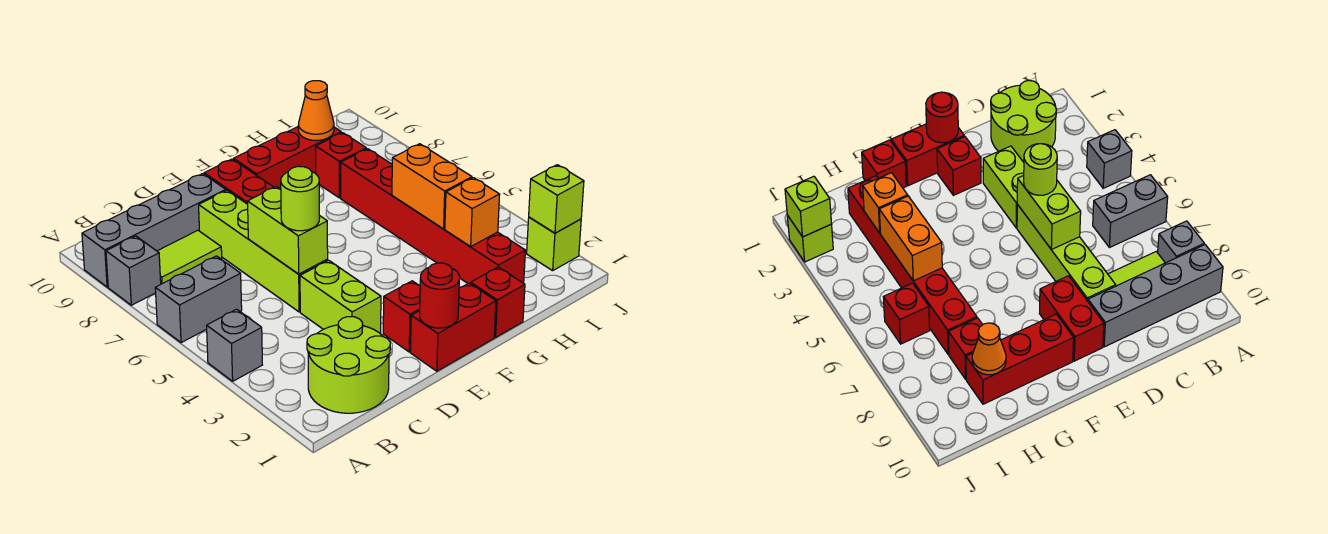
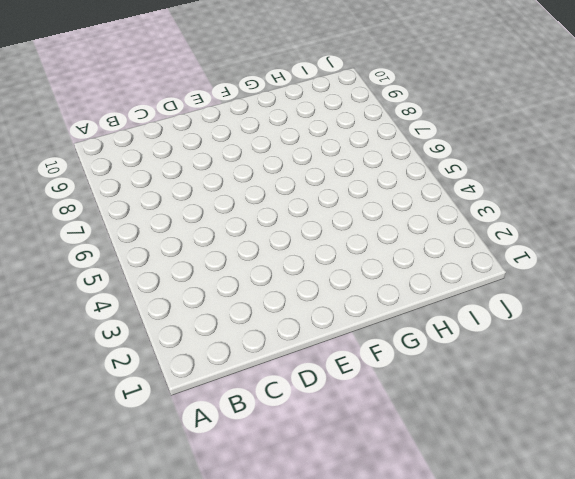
none -> grey 1x1 brick [207,309,262,381]
none -> grey 1x2 brick [155,256,242,343]
none -> grey 1x1 brick [106,236,161,305]

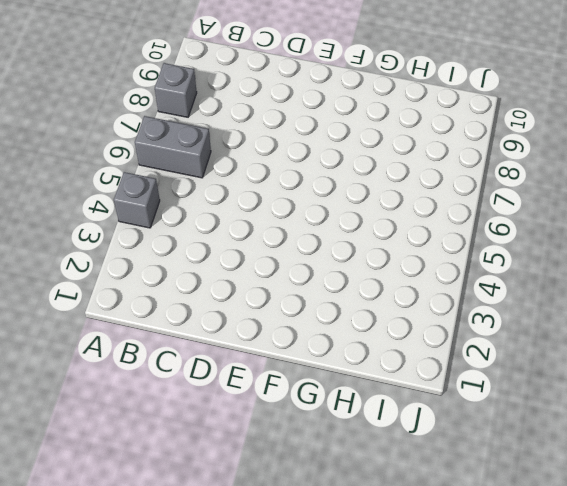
none -> grey 1x4 brick [82,174,226,287]
none -> lime 2x2 round brick [307,317,390,413]
none -> lime 1x2 tile [157,230,222,284]

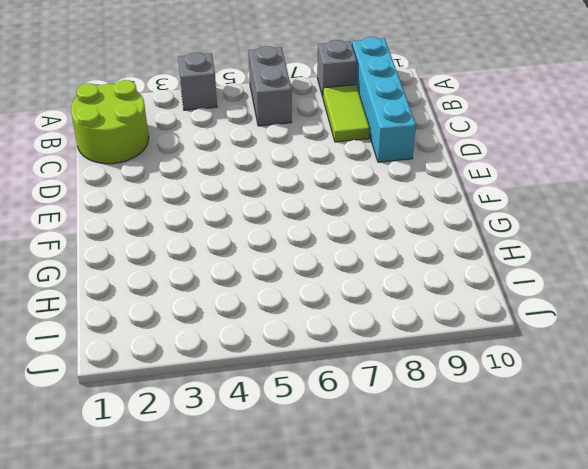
cyan 1x4 brick [352,37,416,162] -> grey 1x4 brick [82,174,226,287]
none -> lime 1x2 brick [300,260,381,334]
none -> lime 1x4 brick [199,191,328,312]
none -> red 1x2 brick [410,283,496,371]

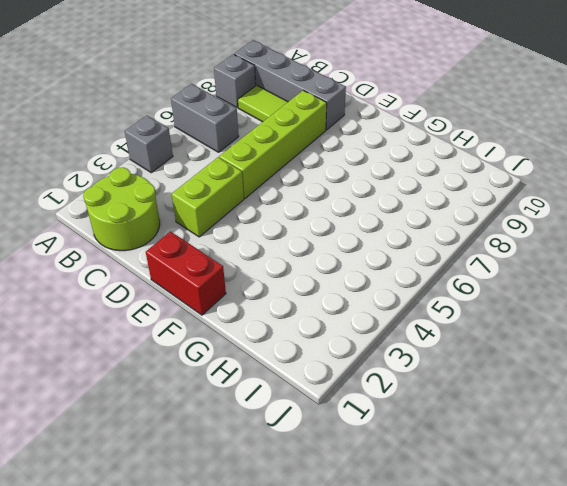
none -> red 1x1 brick [383,281,420,352]
none -> red 1x2 brick [204,159,274,204]
none -> red 1x3 brick [234,127,341,189]

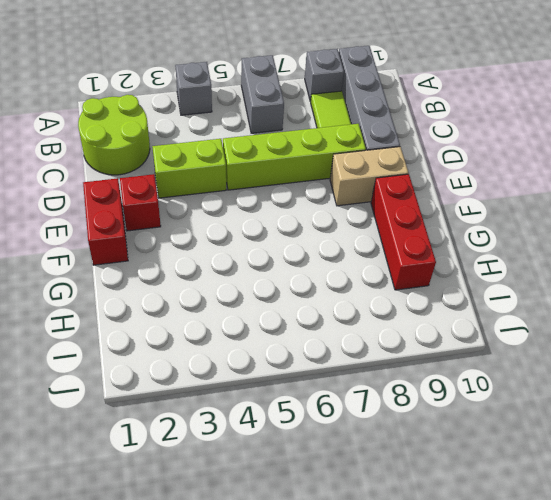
tan 1x2 brick [330,147,409,206] -> red 1x2 brick [204,159,274,204]
none -> red 1x1 brick [471,267,525,337]
none -> red 1x6 brick [341,149,525,284]
none -> red 1x1 brick [316,133,366,198]

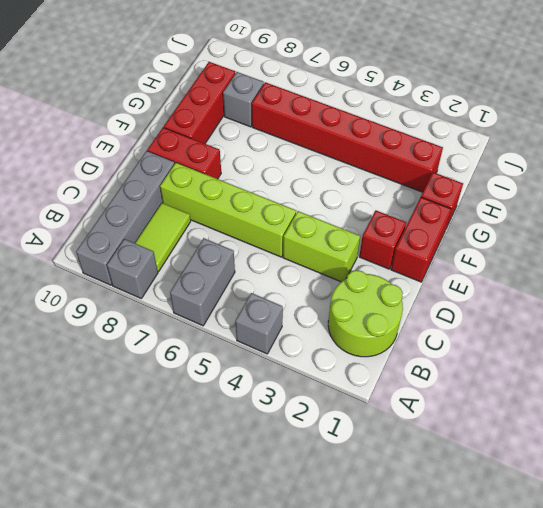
grey 1x1 brick [223,72,264,127] -> red 1x1 brick [316,133,366,198]
none -> red 1x1 brick [883,283,930,344]
none -> lime 1x1 brick [527,217,581,271]
none -> lime 1x2 brick [248,187,328,274]

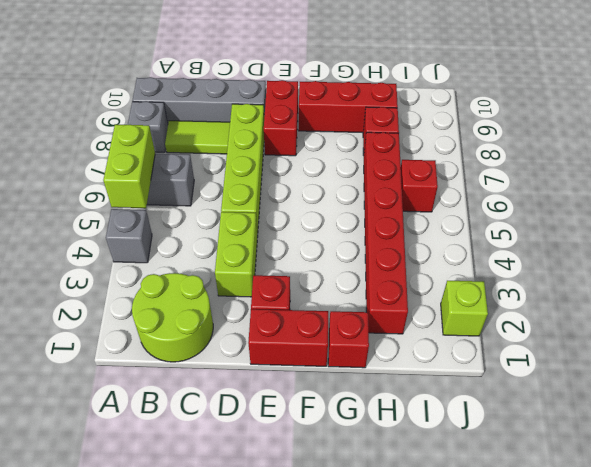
lime 1x2 brick [103,125,155,208] -> lime 1x2 brick moved to [248,187,328,274]
none -> red 1x1 round brick [420,263,460,328]
none -> orange 1x1 brick [445,178,500,246]
none -> orange 1x2 brick [392,144,472,229]

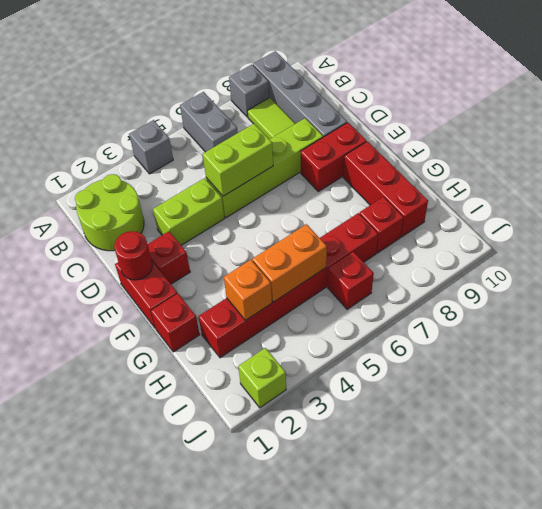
none -> orange 1x1 cone [298,81,334,141]
none -> lime 1x1 brick [529,165,584,233]
none -> lime 1x1 round brick [281,166,319,231]

